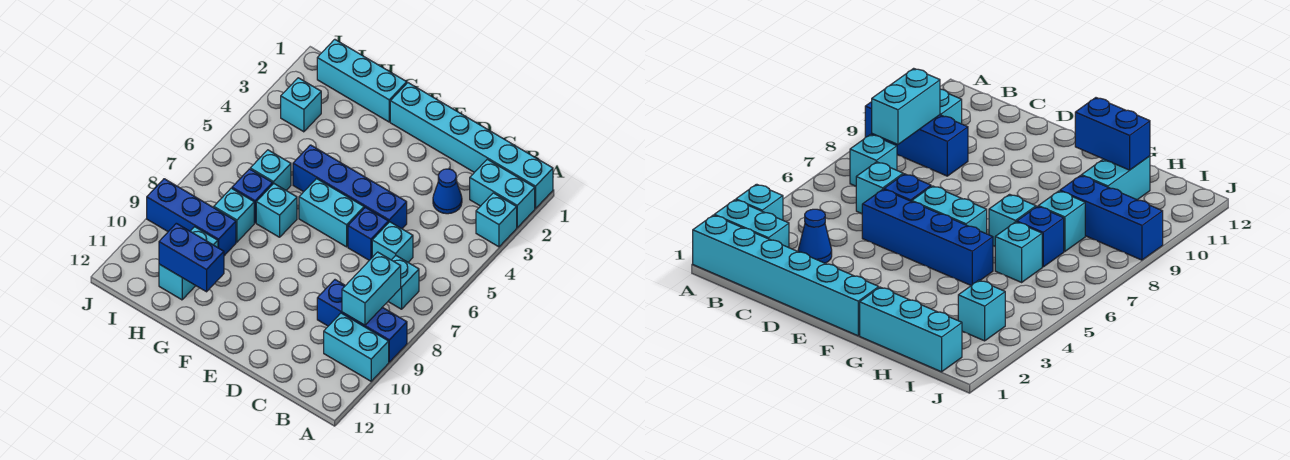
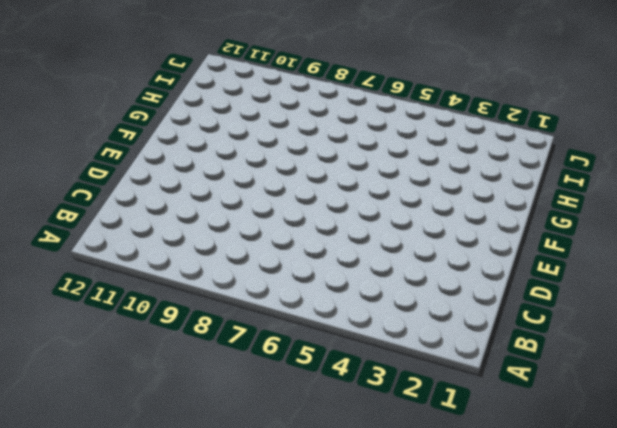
none -> cyan 1x6 brick [390,83,553,208]
none -> cyan 1x2 brick [470,159,535,227]
none -> cyan 1x1 brick [476,193,517,247]

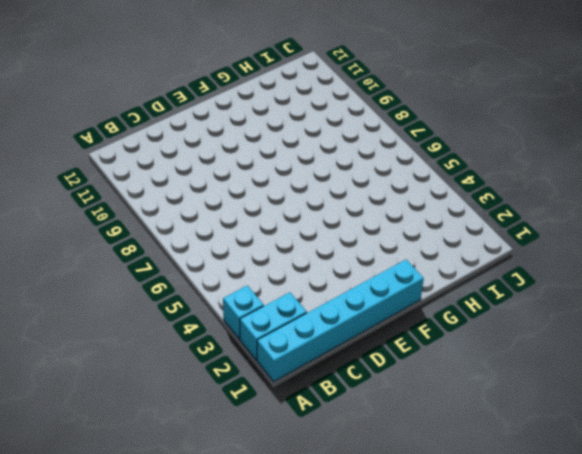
none -> blue 1x3 brick [317,280,407,362]
none -> cyan 1x2 brick [324,313,389,381]
none -> cyan 1x1 brick [388,256,419,309]

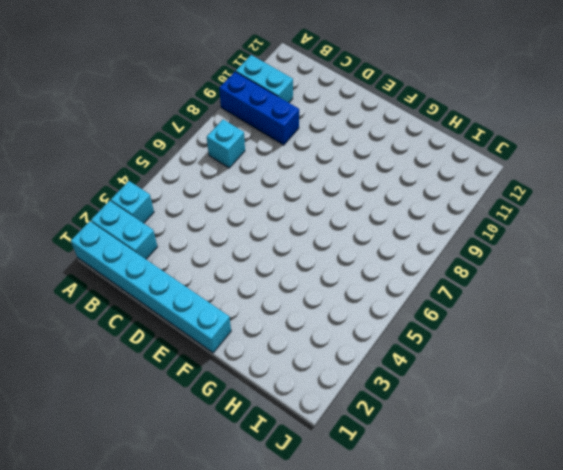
none -> blue 1x1 cone [433,169,462,214]
none -> cyan 1x1 brick [372,222,413,262]
none -> blue 1x4 brick [293,145,407,229]

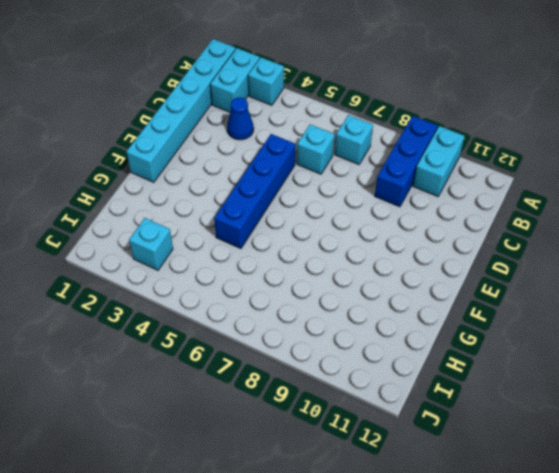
none -> blue 1x1 brick [348,207,389,260]
none -> cyan 1x2 brick [299,179,364,247]
none -> cyan 1x3 brick [317,39,407,122]

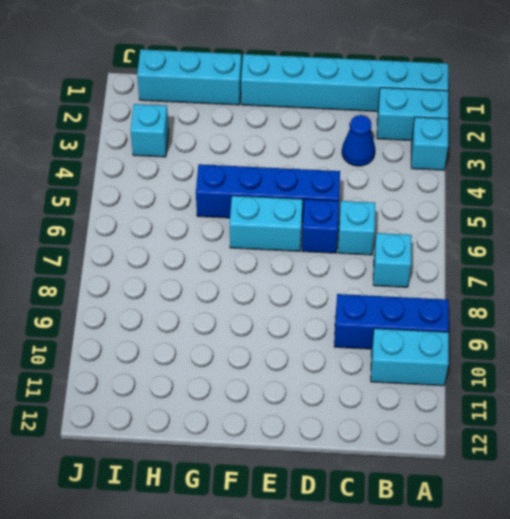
none -> cyan 1x1 brick [256,184,297,237]
none -> cyan 1x1 brick [250,150,291,190]
none -> blue 1x1 brick [232,169,273,223]

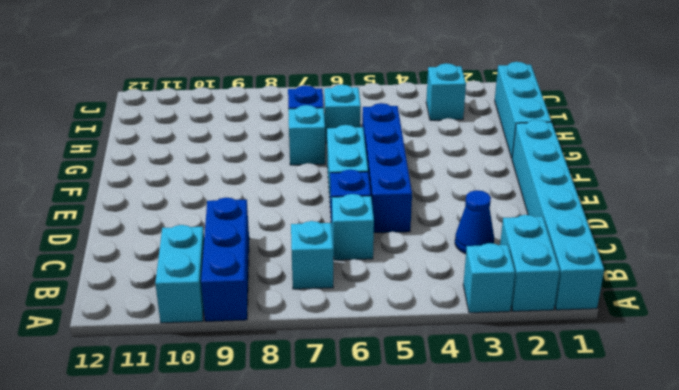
none -> cyan 1x1 brick [214,188,254,242]
none -> blue 1x3 brick [147,179,236,256]
none -> cyan 1x2 brick [159,227,218,300]

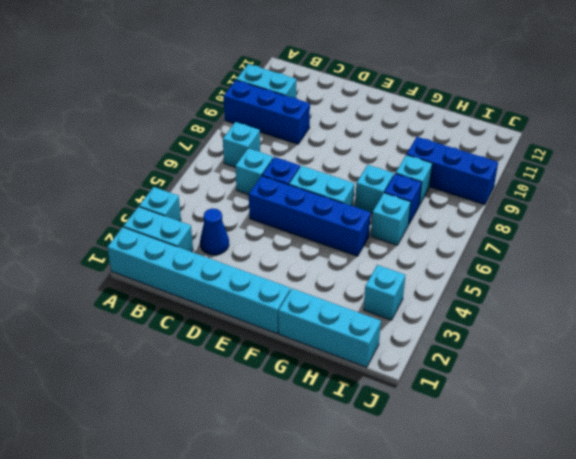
none -> cyan 1x2 brick [159,227,218,300]
none -> cyan 1x2 brick [342,252,401,325]
none -> blue 1x2 brick [159,223,224,292]

